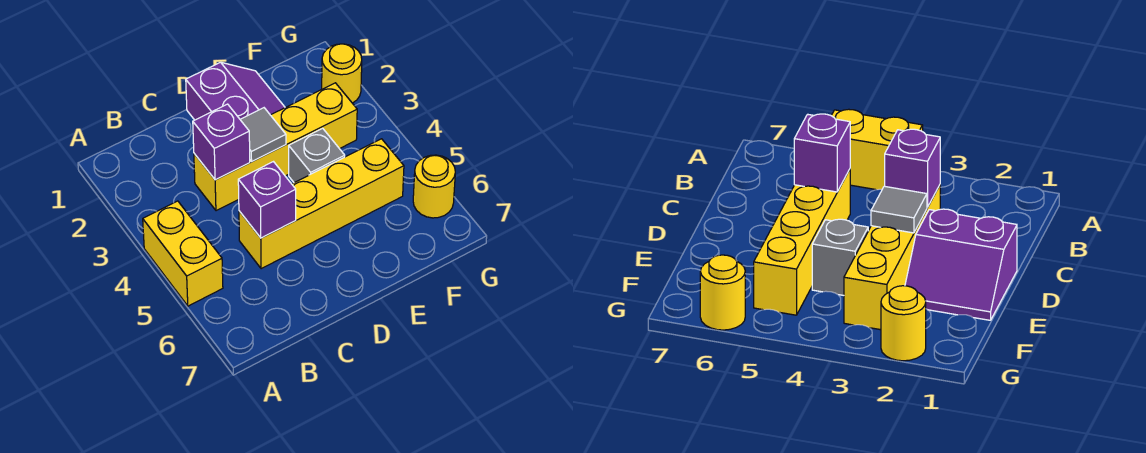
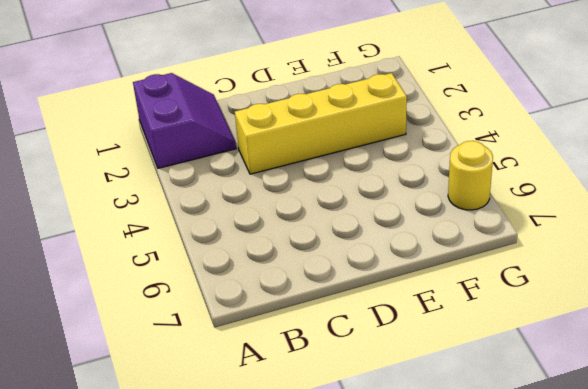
purple 2x2 slope [133,73,236,168] -> purple 2x2 slope moved to [186,62,285,120]
none -> yellow 1x2 brick [143,201,223,306]
none -> yellow 1x4 brick [239,139,404,269]

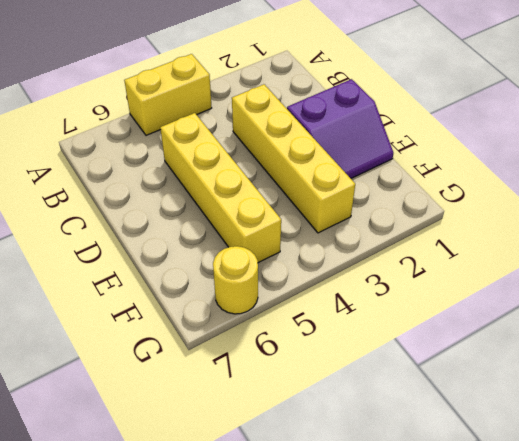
none -> grey 1x1 brick [289,128,345,183]
none -> yellow 1x1 round brick [322,44,362,103]

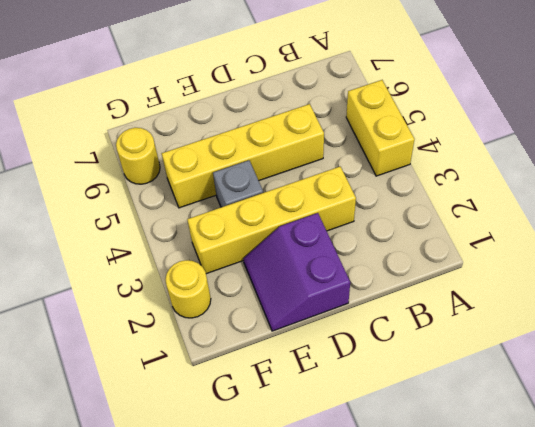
none -> purple 1x1 brick [193,104,250,180]
none -> purple 1x1 brick [238,162,296,238]

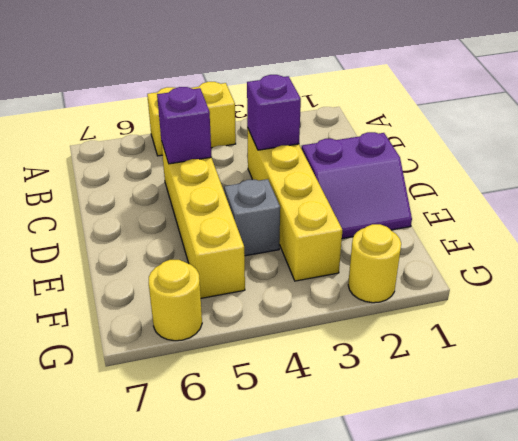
none -> grey 1x1 tile [240,108,286,161]

